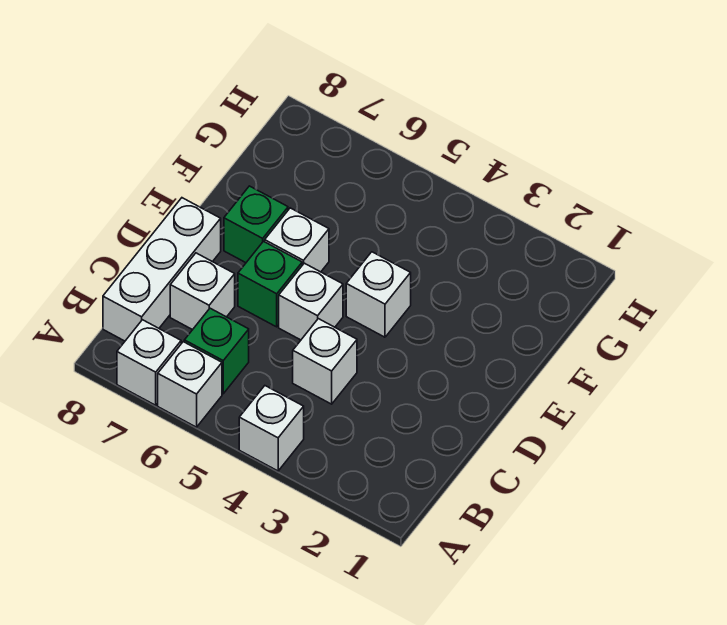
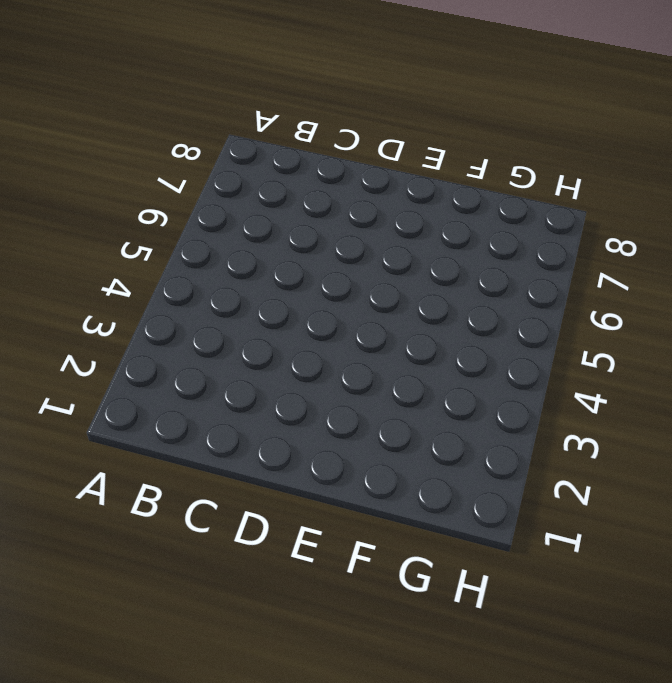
none -> white 1x1 brick [239,386,304,471]
none -> white 1x1 brick [158,342,222,427]
none -> white 1x1 brick [117,320,181,405]

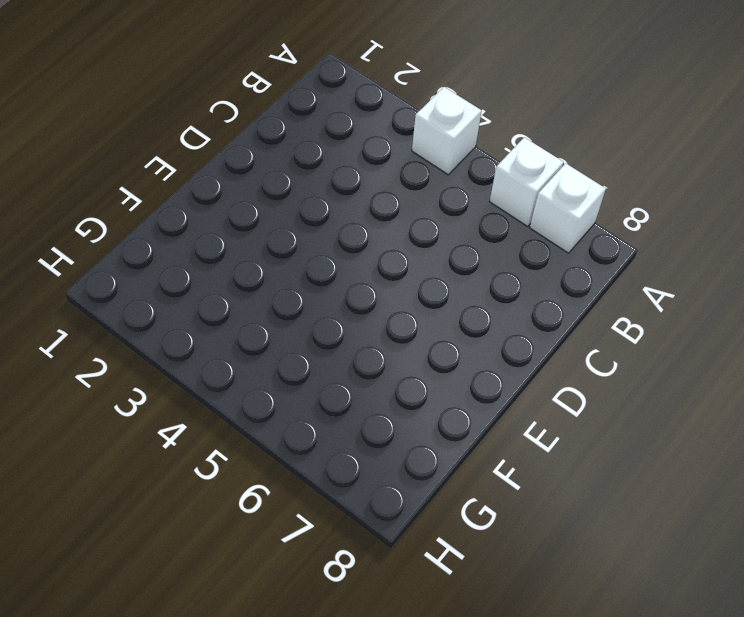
none -> green 1x1 brick [184,308,249,394]
none -> white 1x3 brick [103,198,221,341]
none -> white 1x1 brick [293,319,357,404]

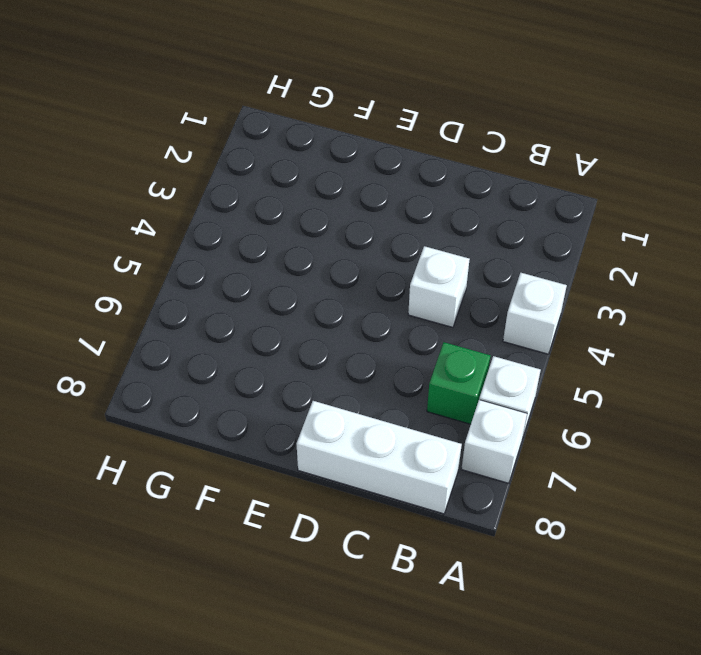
none -> white 1x1 brick [170,253,235,330]
none -> white 1x1 brick [279,263,343,340]
none -> green 1x1 brick [238,241,302,327]

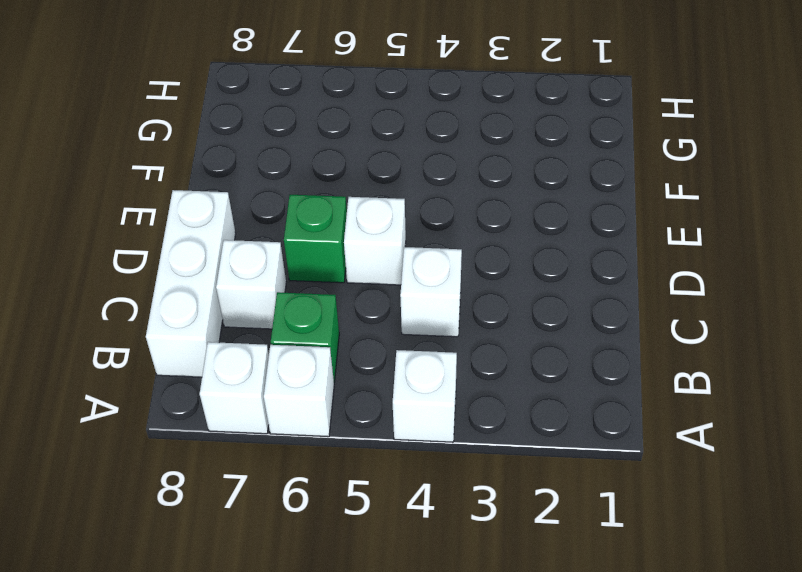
none -> white 1x1 brick [346,252,411,337]
none -> white 1x1 brick [265,208,329,272]
none -> green 1x1 brick [224,186,288,263]

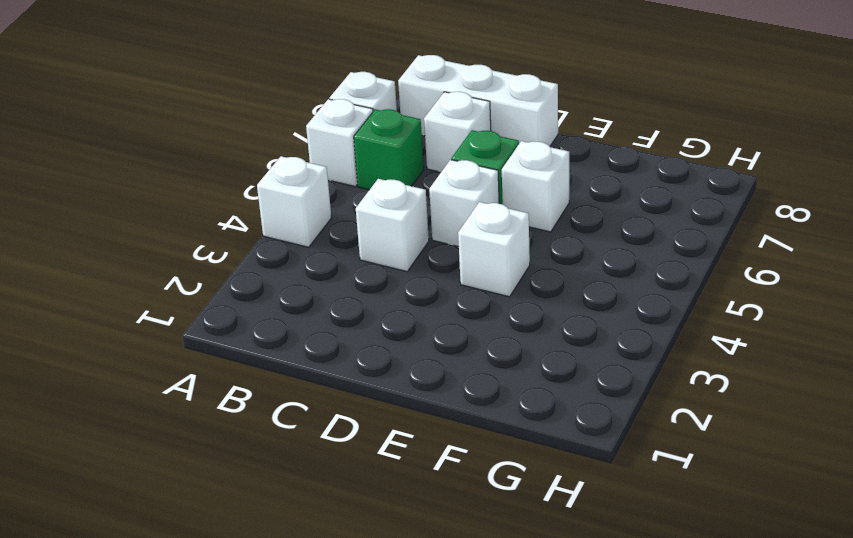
none -> green 1x1 brick [224,186,288,263]

